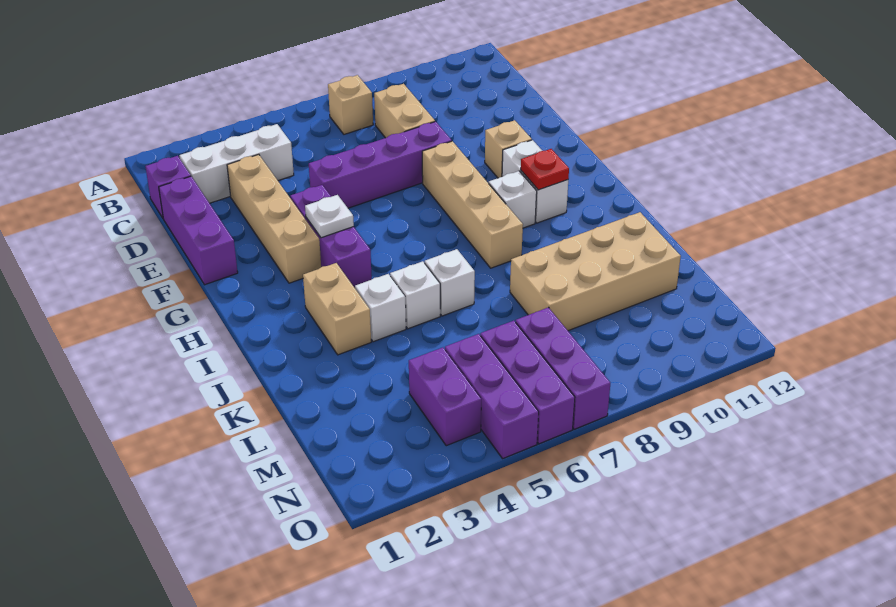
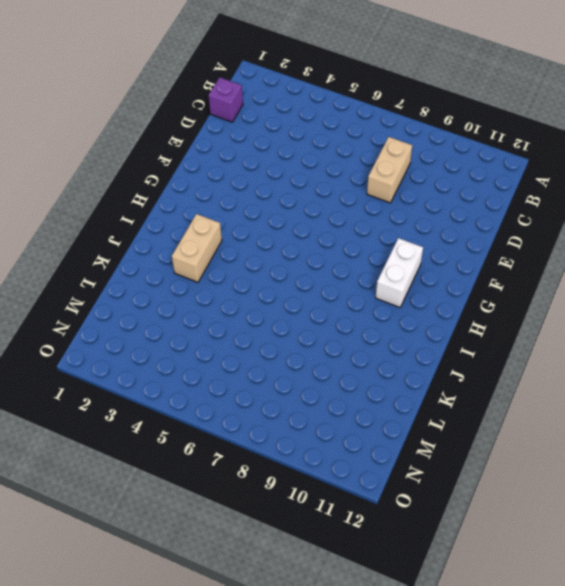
none -> tan 1x1 brick [328,75,373,134]
none -> white 1x3 brick [180,124,294,203]
none -> purple 1x3 brick [159,176,238,285]

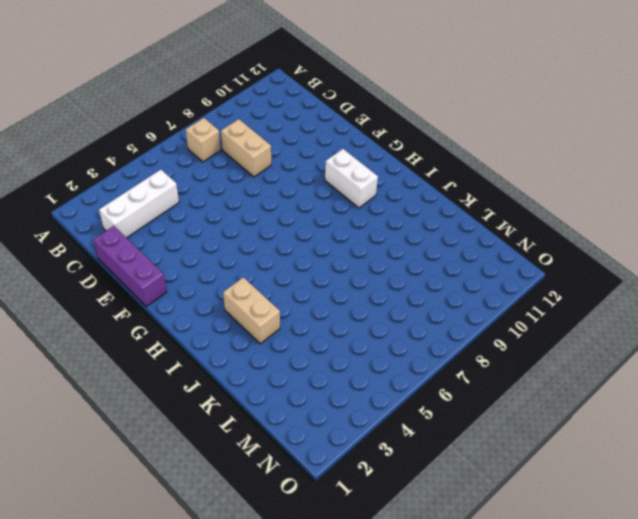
none -> purple 1x1 brick [146,156,191,218]
none -> tan 1x4 brick [227,154,321,283]
none -> purple 1x4 brick [309,122,452,208]

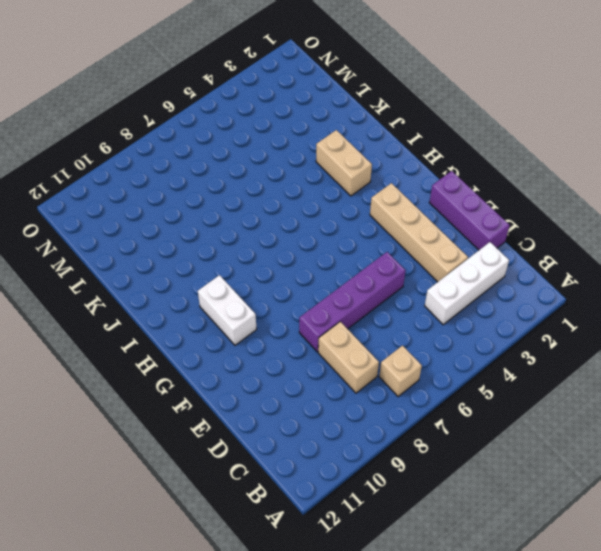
none -> purple 1x1 brick [146,156,191,218]
none -> purple 1x3 brick [290,185,372,288]
none -> tan 1x4 brick [422,141,523,268]

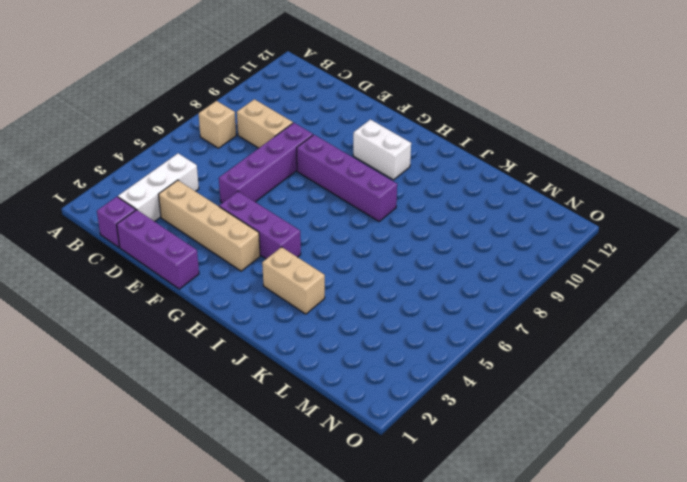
purple 1x4 brick [297,135,397,221] -> tan 1x4 brick [422,141,523,268]
none -> tan 1x1 brick [485,120,532,178]
none -> white 1x1 brick [489,171,537,228]
none -> white 1x1 brick [355,274,406,342]

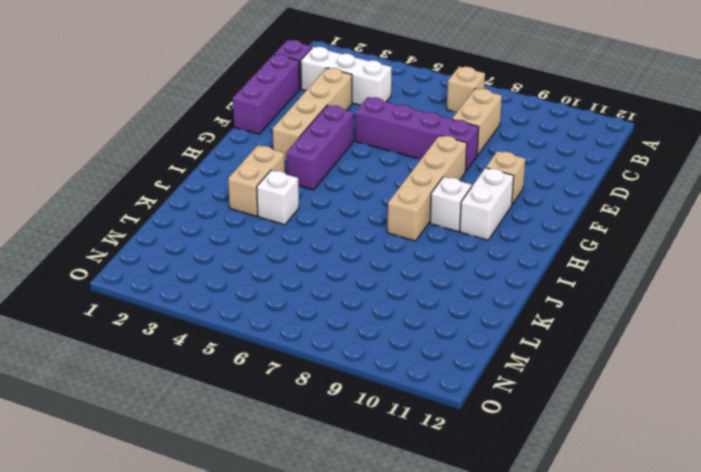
none -> white 1x1 brick [390,261,440,329]
none -> white 1x1 brick [425,249,475,316]
none -> tan 2x4 brick [510,212,681,331]

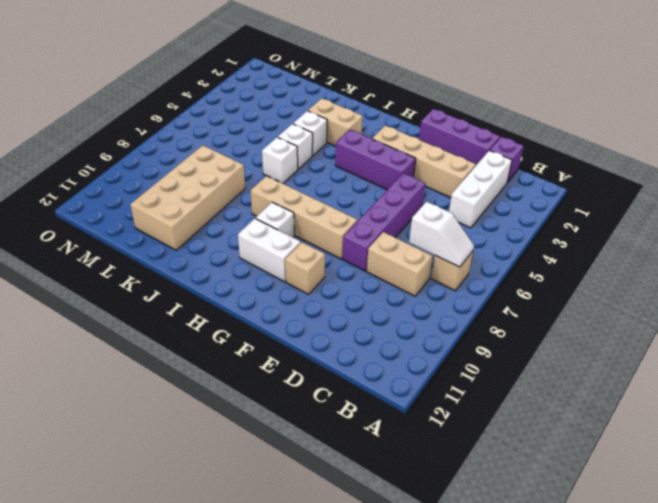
white 1x2 slope [409,202,474,267] -> none
none -> purple 1x2 brick [409,348,481,446]
none -> purple 1x3 brick [445,334,539,458]
none -> purple 1x3 brick [480,321,575,444]

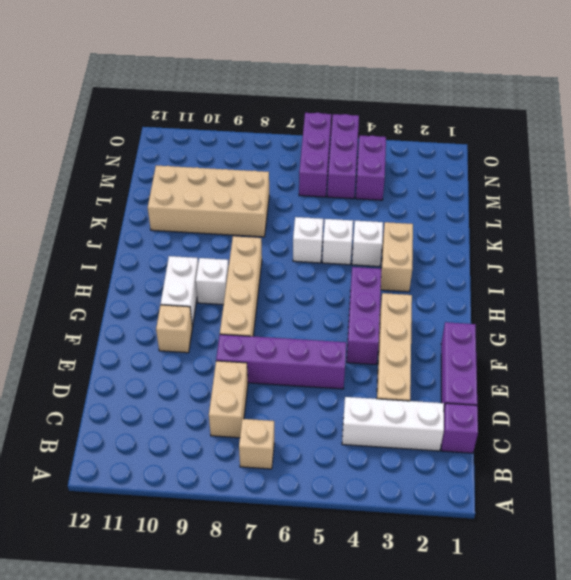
none -> purple 1x3 brick [516,307,610,429]
none -> white 1x1 plate [305,195,354,238]
none -> red 1x1 plate [521,149,569,190]

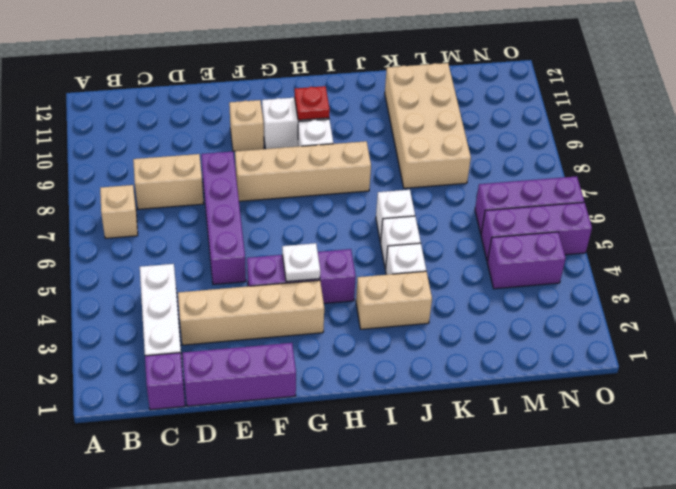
none -> purple 1x3 brick [516,307,610,429]

